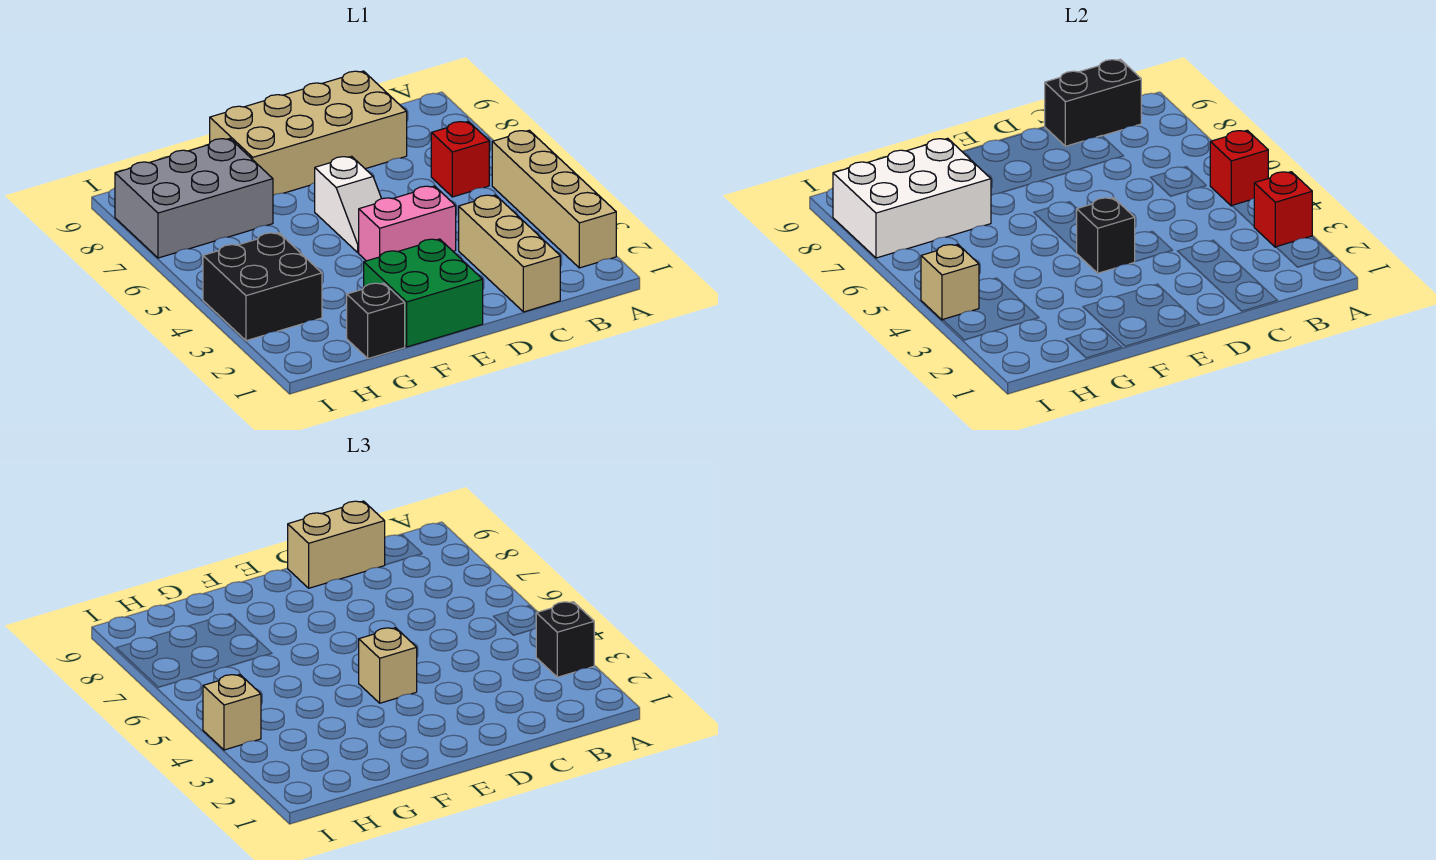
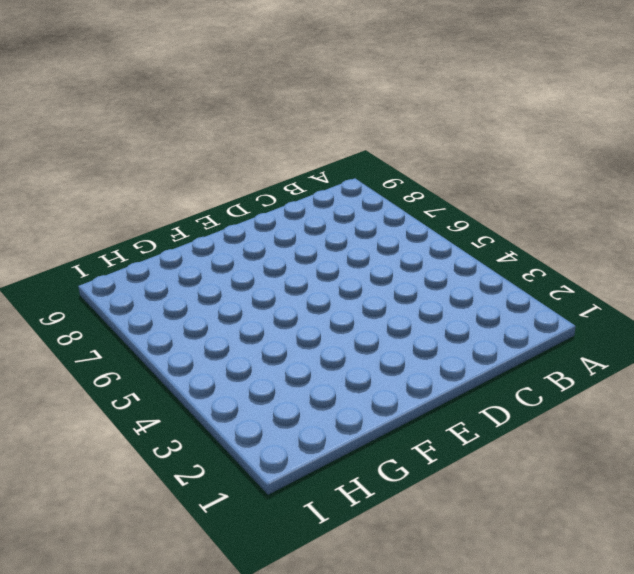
none -> tan 1x4 brick [492,130,616,268]
none -> red 1x1 brick [431,121,489,197]
none -> tan 1x3 brick [459,195,560,312]

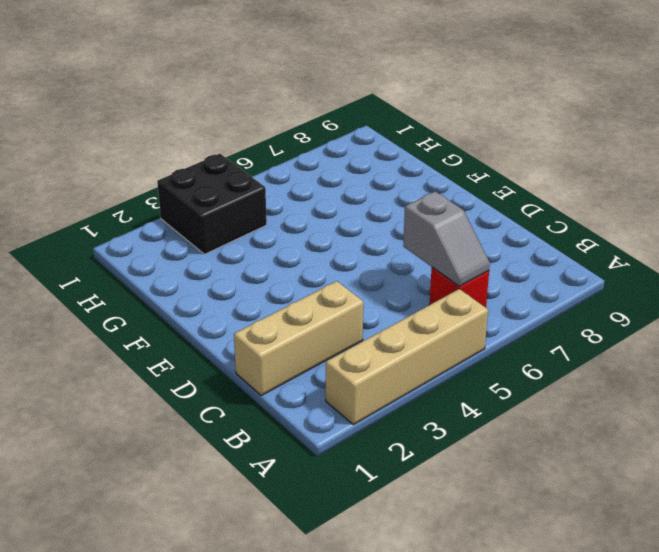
grey 1x2 slope [403,191,490,287] -> none
none -> tan 2x4 brick [210,71,407,195]
none -> pink 1x2 brick [359,186,456,261]
none -> green 2x2 brick [364,239,483,347]

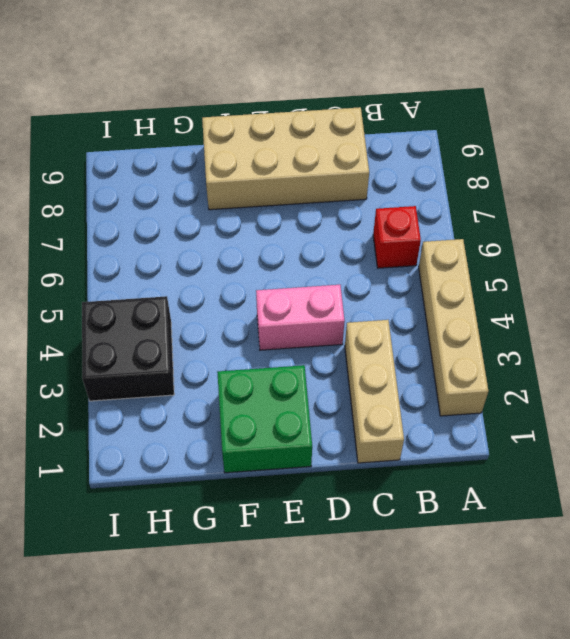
none -> white 1x2 slope [315,156,382,253]
none -> black 1x1 brick [347,283,405,359]
none -> grey 2x3 brick [115,138,273,258]

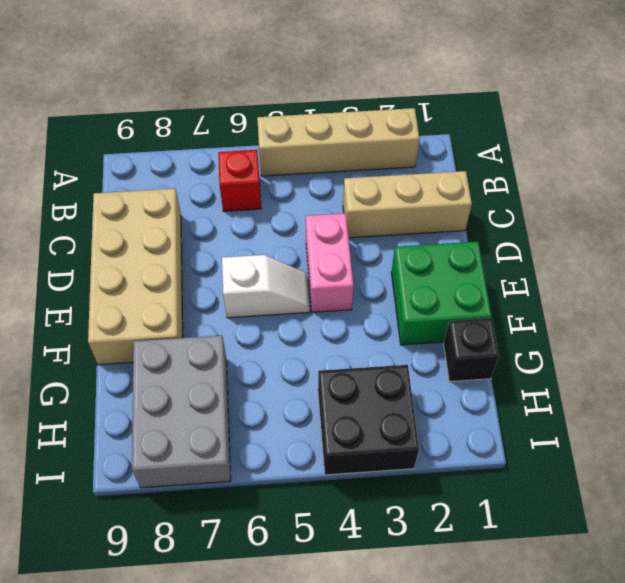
none -> red 1x1 brick [1254,172,1312,247]
none -> red 1x1 brick [1210,130,1268,206]
none -> black 1x2 brick [1045,59,1141,146]

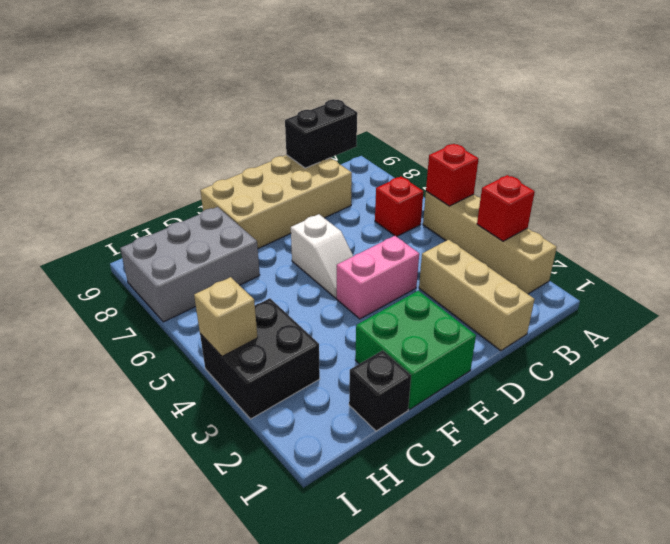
none -> black 1x1 brick [1077,198,1135,273]
none -> white 2x3 brick [833,138,991,258]
none -> black 1x1 brick [536,602,594,677]

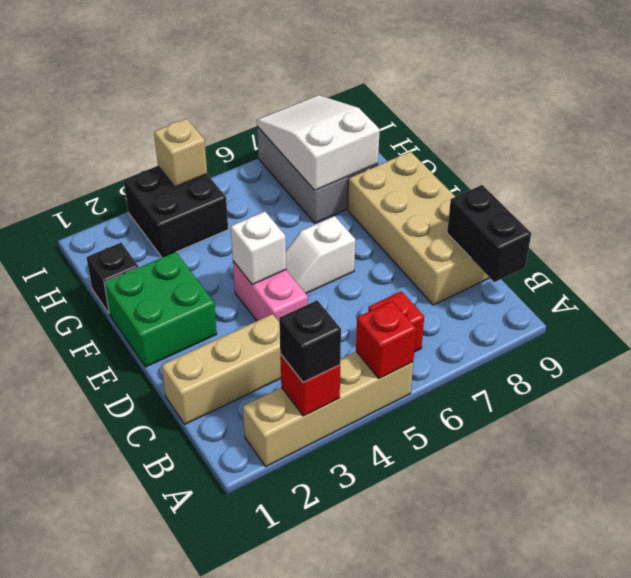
white 1x1 brick [231,212,286,285] -> black 1x1 brick [1077,198,1135,273]
white 2x3 slope [257,95,380,190] -> white 2x3 brick [833,138,991,258]
none -> tan 1x2 brick [288,501,385,588]
none -> tan 1x1 brick [359,628,417,703]
none -> tan 1x1 brick [203,675,261,750]

